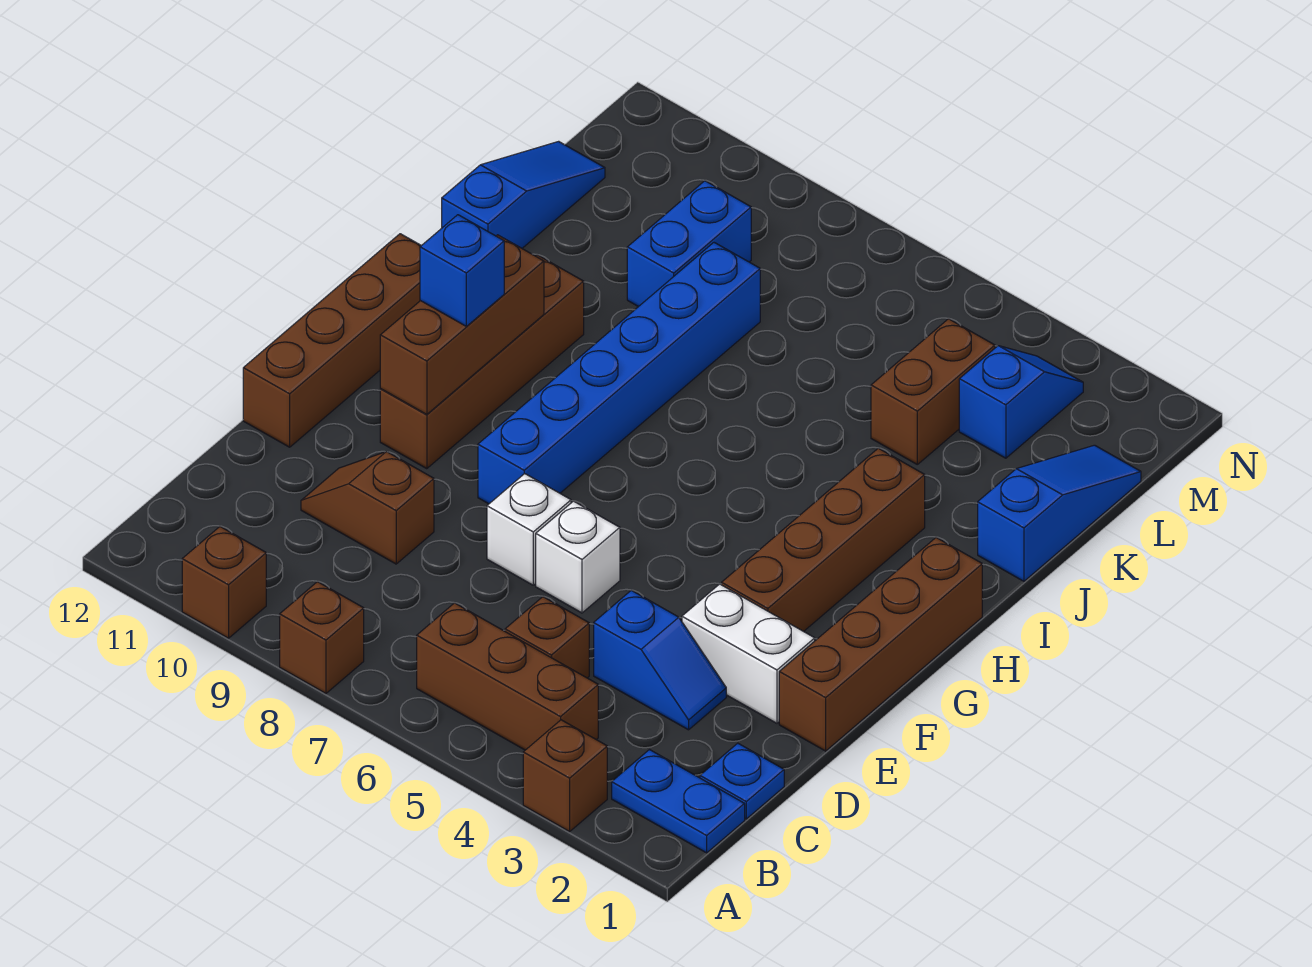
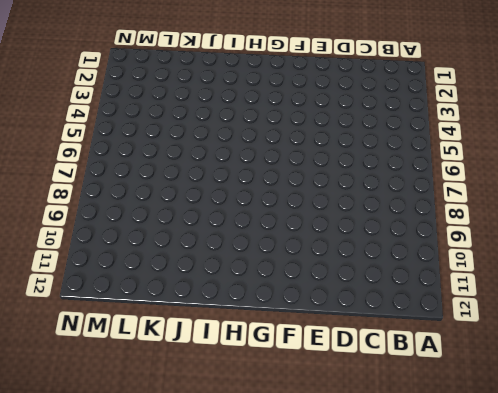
none -> brown 1x1 brick [523,720,607,832]
none -> brown 1x1 brick [280,582,364,693]
none -> brown 1x1 brick [182,527,266,638]

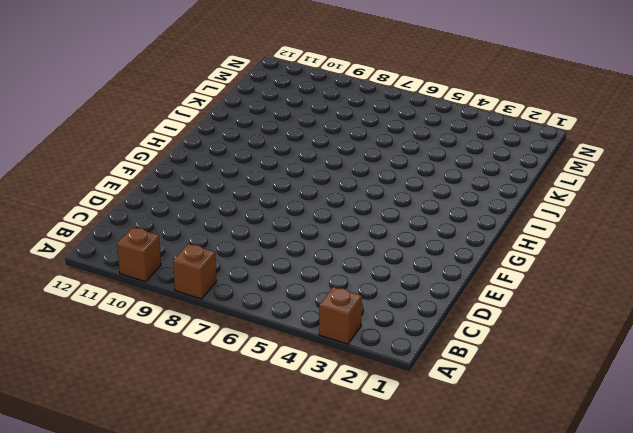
none -> blue 1x2 plate [612,750,745,853]
none -> brown 1x3 brick [417,603,598,750]
none -> blue 1x1 plate [700,743,784,819]

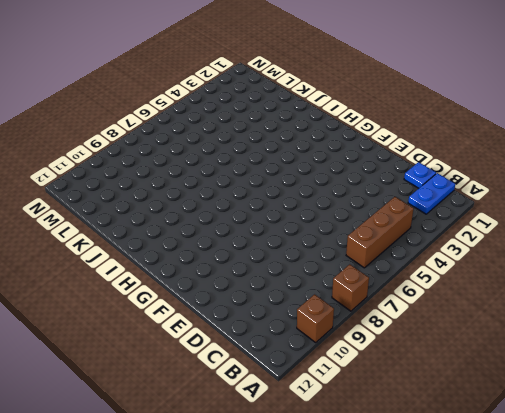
none -> brown 1x1 brick [523,720,607,832]
none -> brown 1x1 brick [505,597,589,678]
none -> blue 1x2 slope [594,590,726,730]

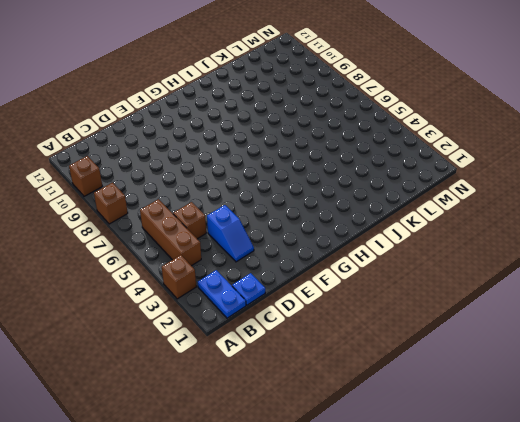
none -> brown 1x2 slope [301,452,434,564]
none -> brown 1x4 brick [779,538,982,751]
none -> white 1x2 brick [682,584,815,723]

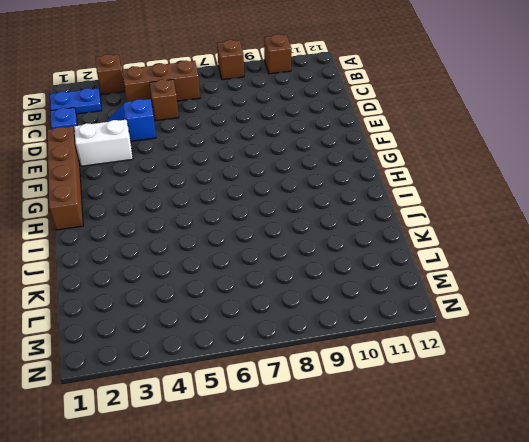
none -> brown 1x2 slope [301,452,434,564]
none -> white 1x1 brick [536,501,620,613]
none -> white 1x1 brick [487,474,571,585]

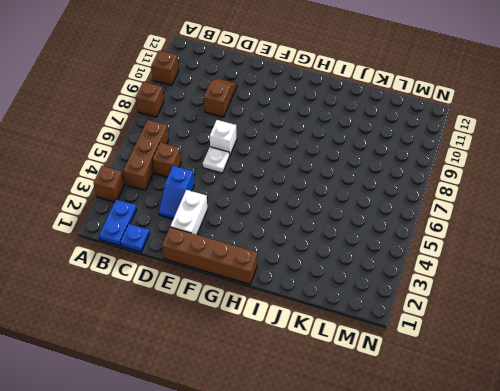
white 1x1 plate [203,147,230,173] -> white 1x1 brick [536,501,620,613]
none -> brown 1x4 brick [243,234,421,447]
none -> brown 1x4 brick [722,448,925,631]
none -> blue 1x6 brick [478,243,760,504]

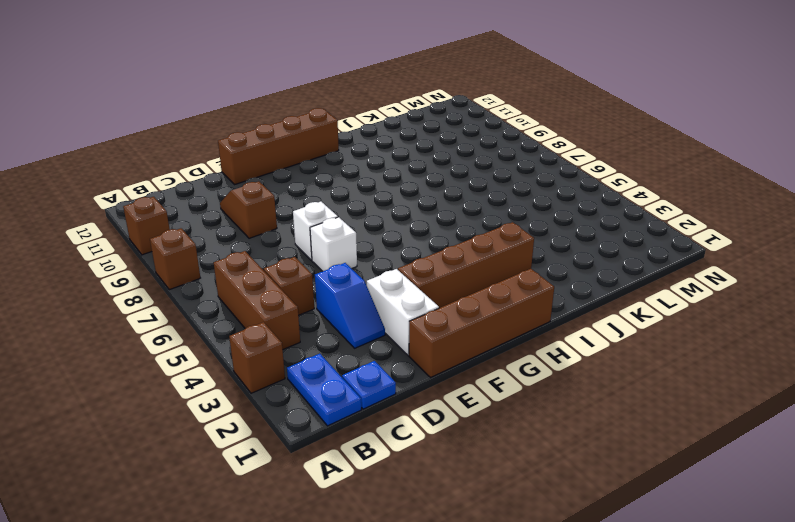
none -> blue 1x6 brick [478,243,760,504]
none -> brown 1x4 brick [380,255,584,469]
none -> blue 1x3 slope [978,445,1141,581]

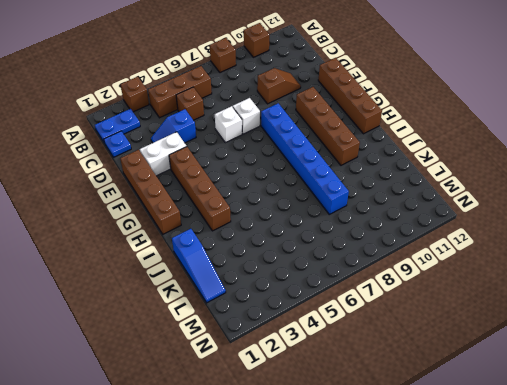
none -> blue 1x3 slope [442,141,605,248]
none -> brown 1x2 brick [871,319,995,464]
none -> blue 1x2 brick [627,181,751,307]

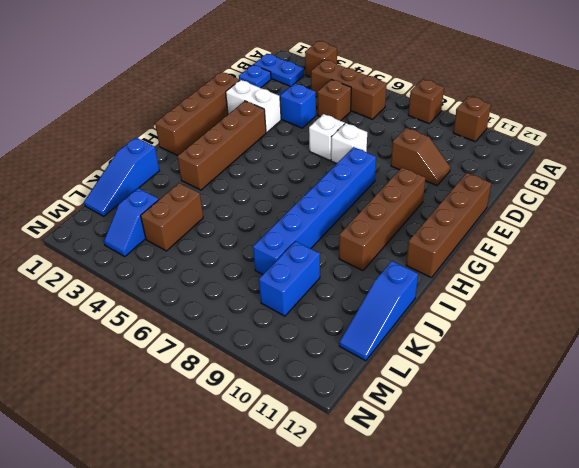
none -> brown 1x3 brick [380,235,544,415]
none -> blue 1x1 brick [420,215,504,326]

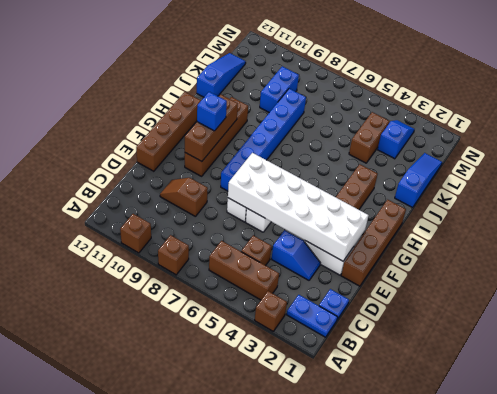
white 2x6 brick [228,153,369,261] -> none

